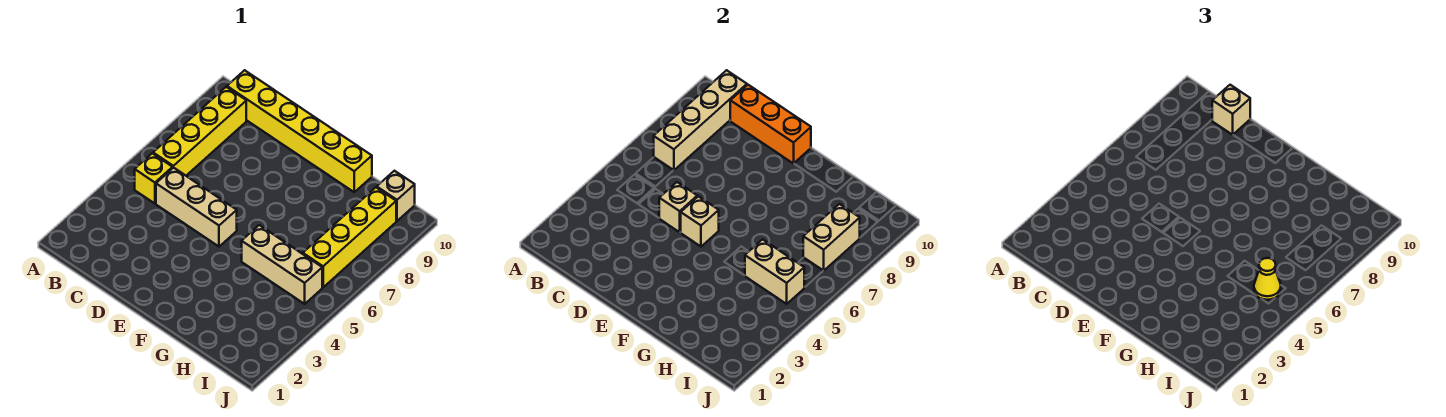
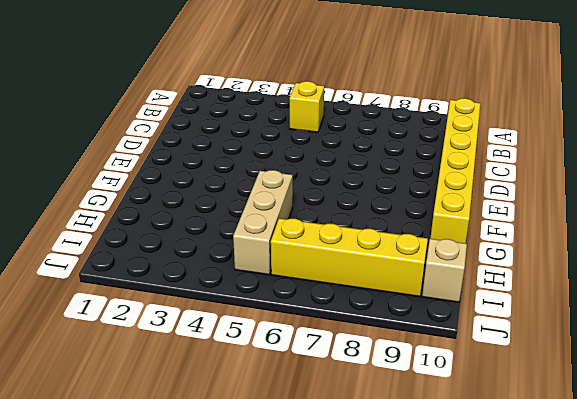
none -> yellow 1x4 brick [153,87,246,176]
none -> tan 1x3 brick [156,168,237,247]
none -> tan 1x4 brick [654,70,747,170]

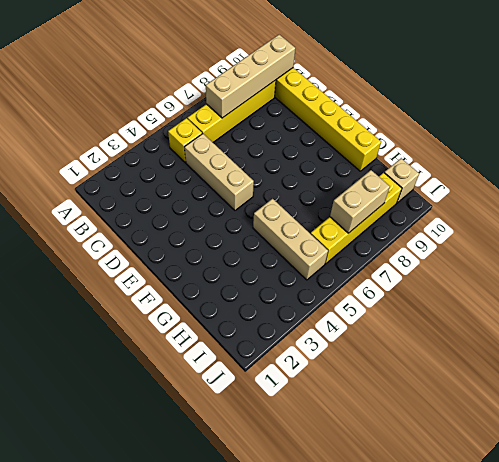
none -> orange 1x3 brick [730,85,811,164]
none -> tan 1x1 brick [659,182,697,232]
none -> tan 1x1 brick [680,196,719,247]

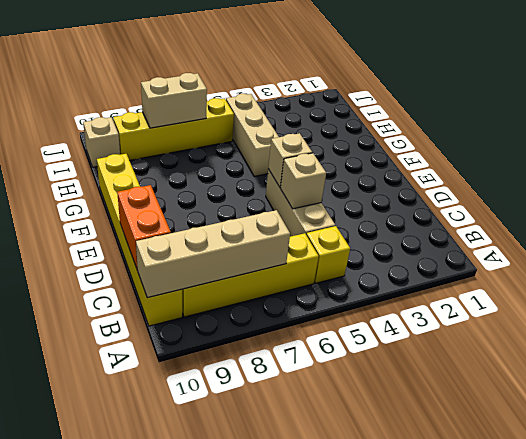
orange 1x2 brick [117,185,171,270] -> orange 1x3 brick [730,85,811,164]
none -> tan 1x2 brick [745,239,804,304]
none -> tan 1x1 brick [1212,85,1250,135]
none -> yellow 1x1 cone [1254,258,1281,300]

